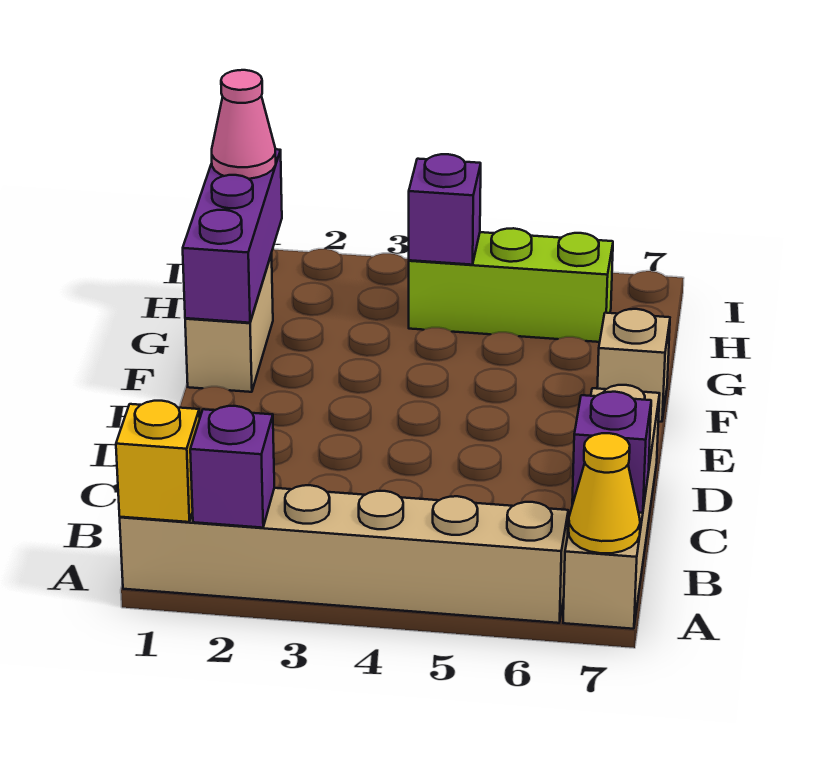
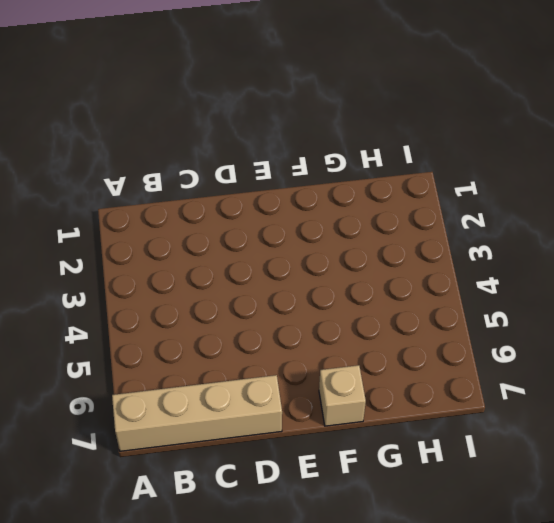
none -> tan 1x6 brick [120,485,568,623]
none -> tan 1x2 brick [185,254,273,392]
none -> lime 1x3 brick [409,228,613,342]

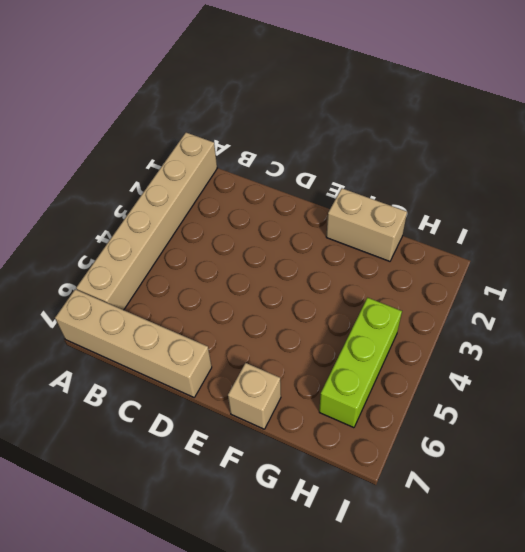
none -> yellow 1x1 brick [116,401,200,522]
none -> purple 1x1 brick [190,406,274,528]
none -> yellow 1x1 cone [569,433,640,553]

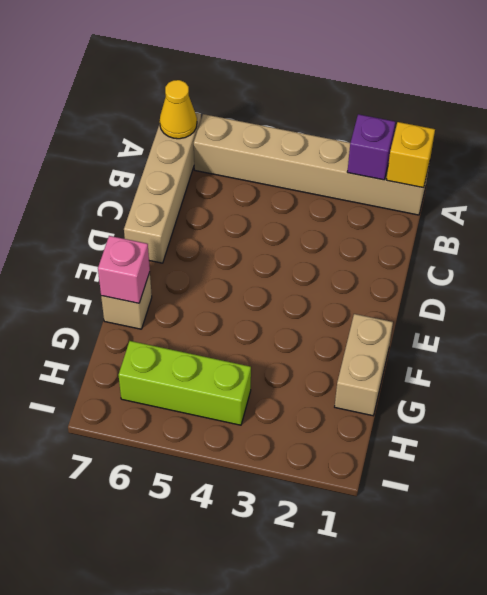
pink 1x1 brick [98,236,150,303] -> none
none -> purple 1x1 brick [572,392,651,513]
none -> purple 1x3 brick [183,149,282,323]
none -> purple 1x1 brick [409,154,481,265]

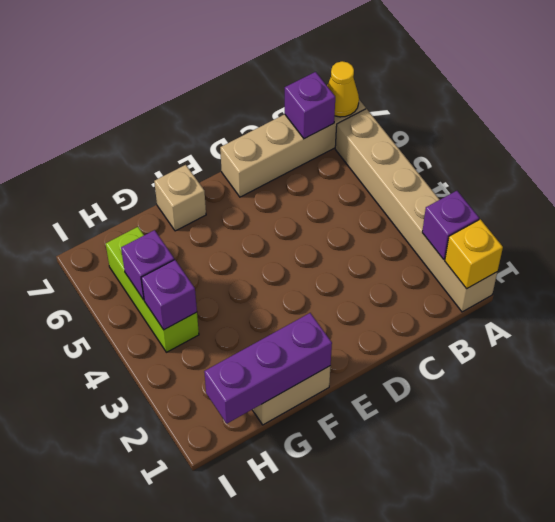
purple 1x1 brick [121,230,174,300] -> none
none -> pink 1x1 cone [212,70,276,179]

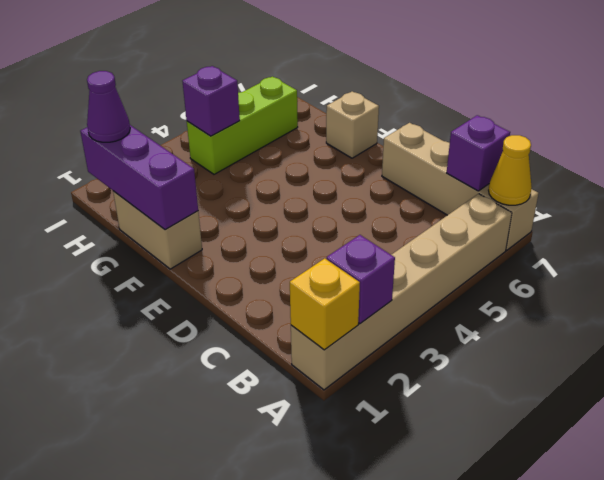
purple 1x1 cone [87,71,130,142] -> pink 1x1 cone [212,70,276,179]

